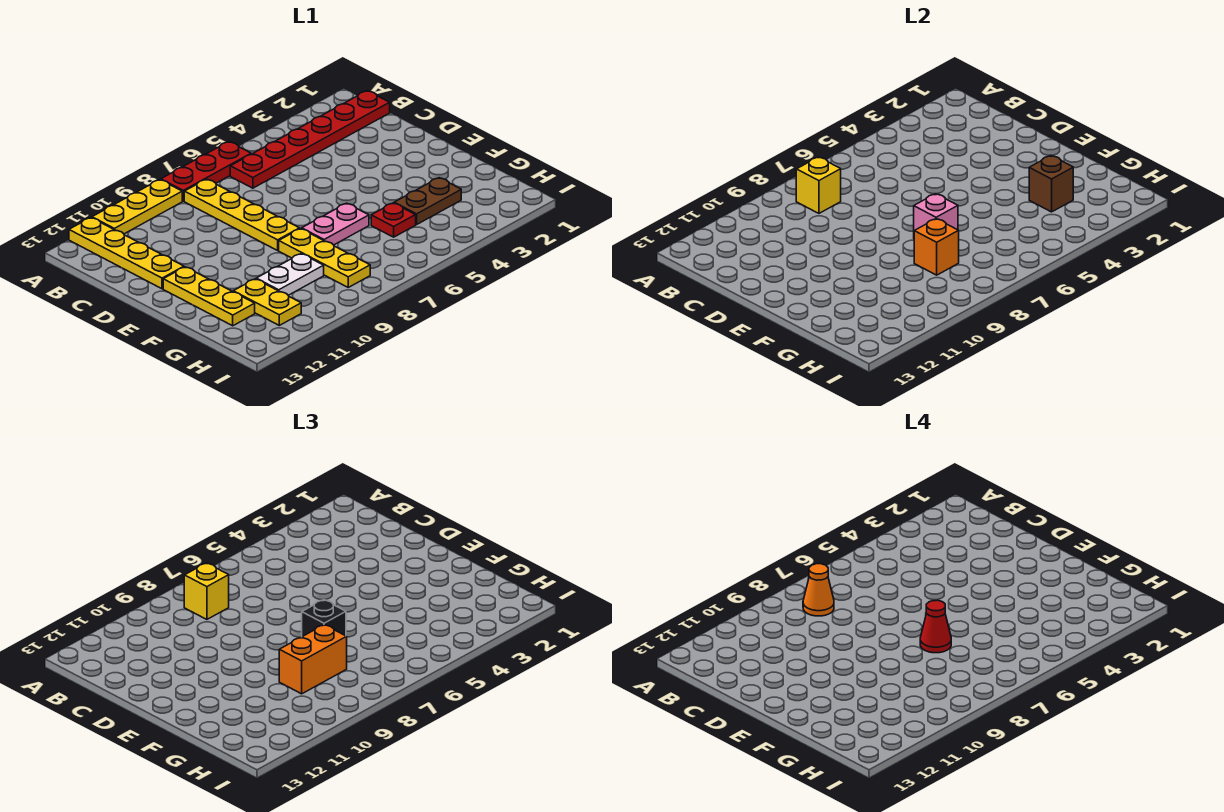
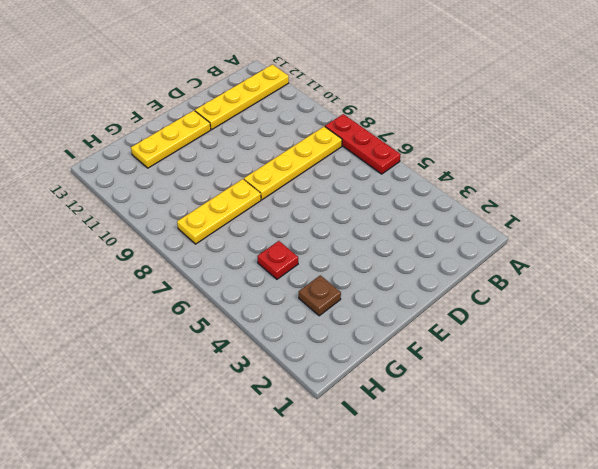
brown 1x1 plate [299,275,341,316] -> brown 1x2 plate [394,178,461,225]
none -> yellow 1x3 plate [92,180,182,234]
none -> red 1x6 plate [230,91,390,188]
none -> pink 1x2 plate [302,203,369,245]

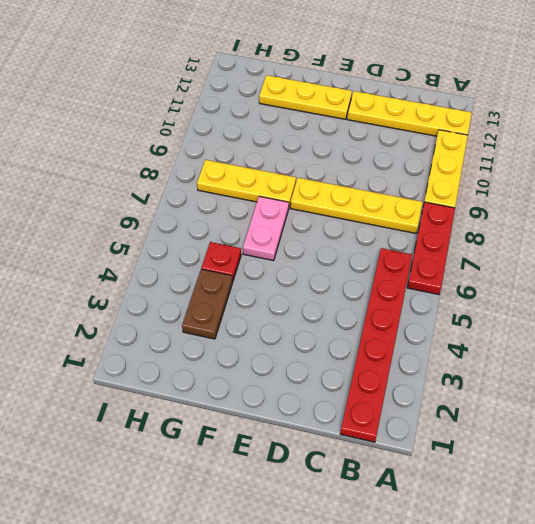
none -> white 1x2 plate [256,254,324,295]
none -> yellow 1x2 plate [233,279,301,325]
none -> yellow 1x1 brick [796,157,841,213]

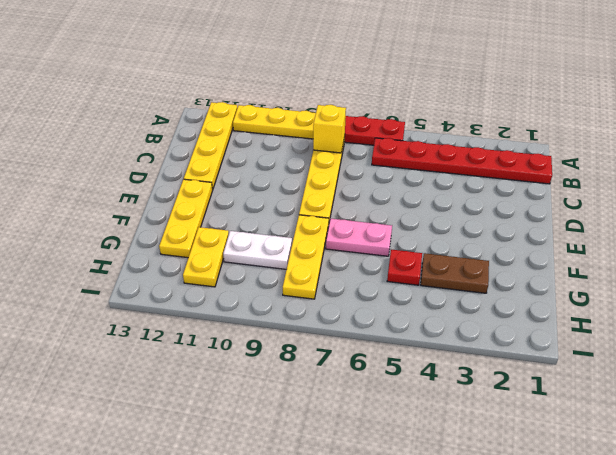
none -> pink 1x1 brick [914,194,958,231]
none -> brown 1x1 brick [1029,155,1073,212]
none -> orange 1x1 brick [914,219,959,275]

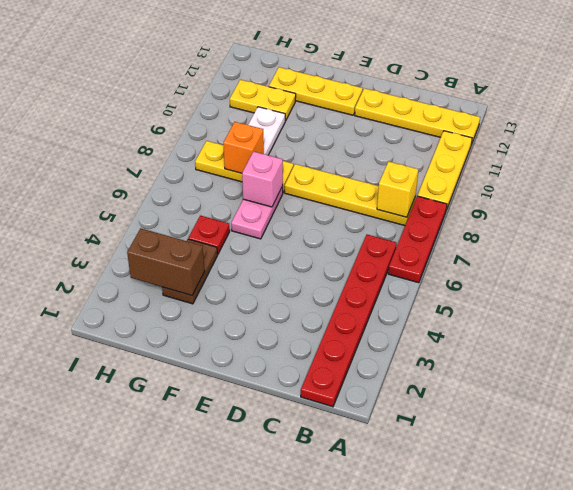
brown 1x2 brick [127,228,205,295] -> brown 1x1 brick [1029,155,1073,212]
none -> yellow 1x1 brick [184,563,229,619]
none -> black 1x1 brick [302,600,346,637]
none -> orange 1x2 brick [279,625,347,694]

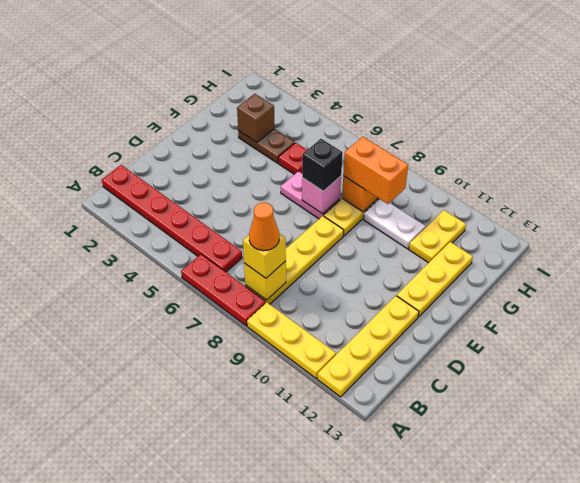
none -> red 1x1 cone [920,600,951,653]

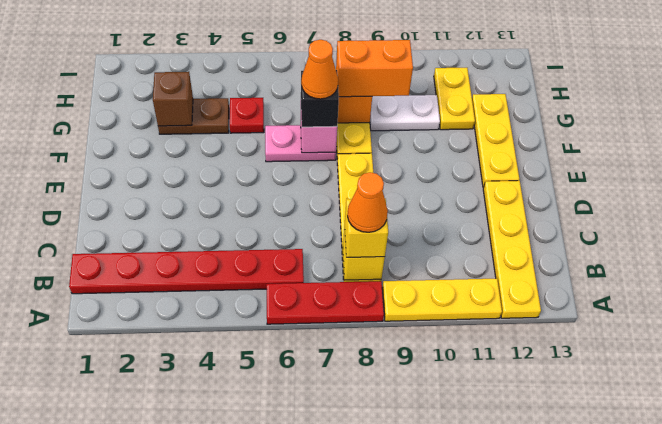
orange 1x1 cone [301,40,338,99] -> red 1x1 cone [920,600,951,653]

